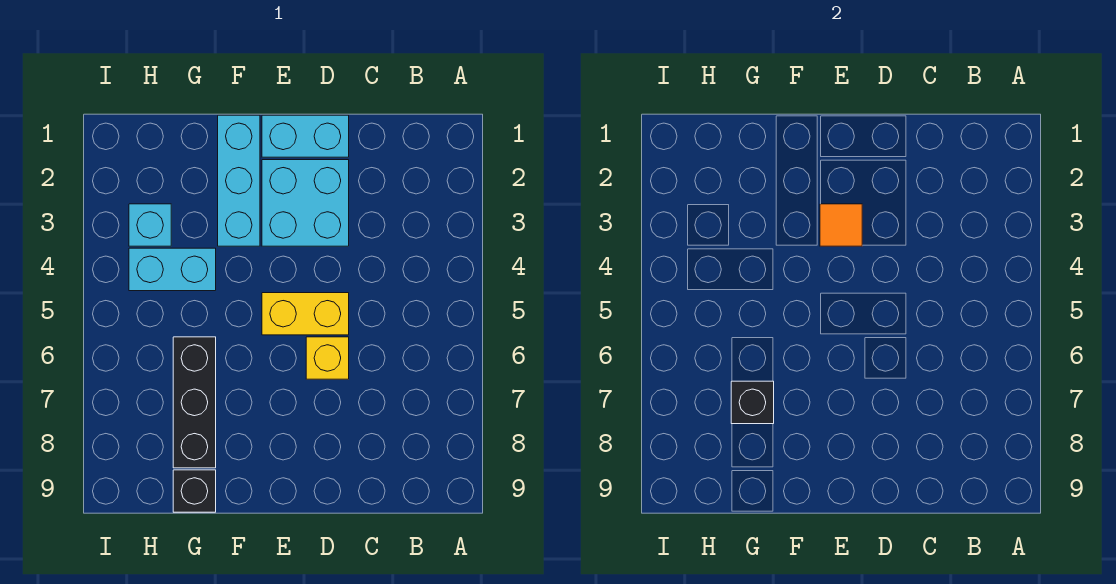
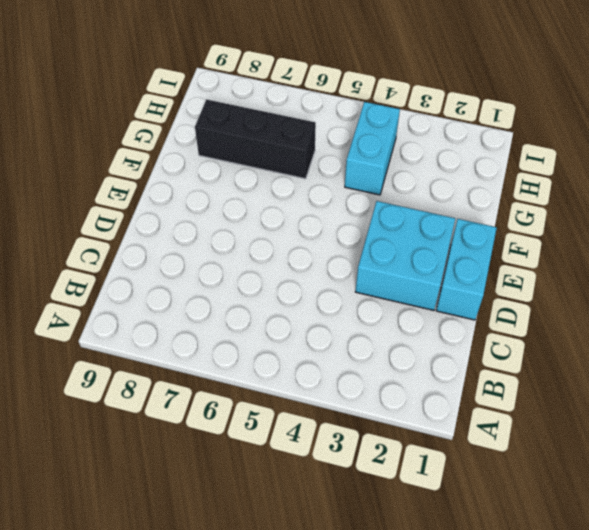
none -> yellow 1x2 brick [262,293,349,335]
none -> yellow 1x1 brick [306,337,349,379]

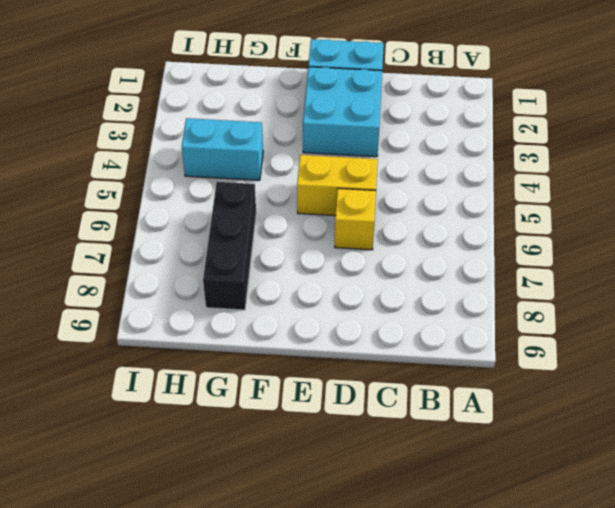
none -> cyan 1x3 brick [218,115,260,246]
none -> black 1x1 brick [173,470,216,512]

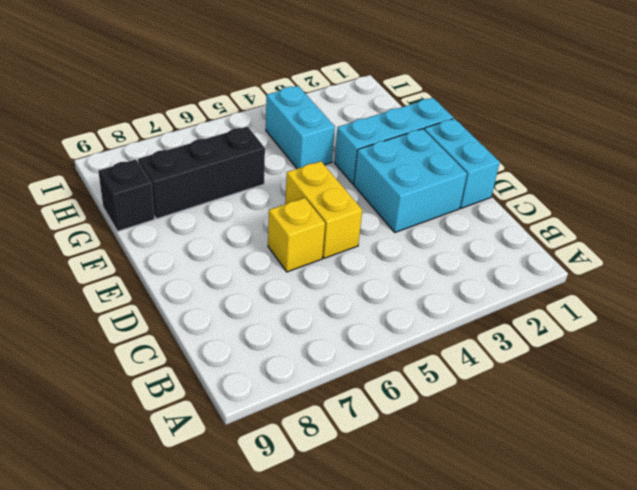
none -> cyan 1x1 brick [129,204,171,246]
none -> orange 1x1 tile [820,204,862,246]

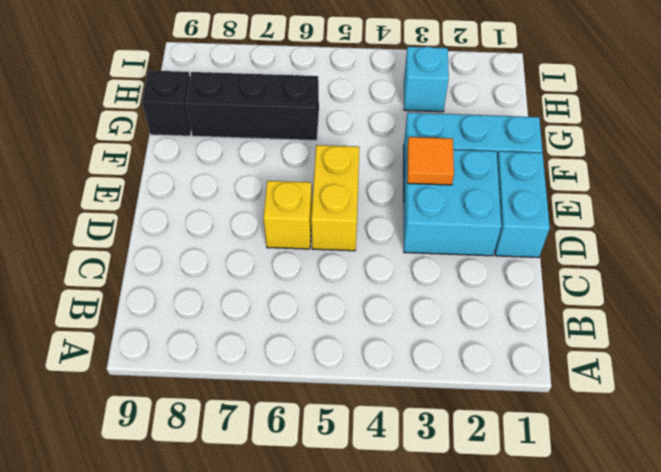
none -> cyan 1x2 brick [129,248,216,291]
none -> black 1x1 brick [731,381,774,424]

